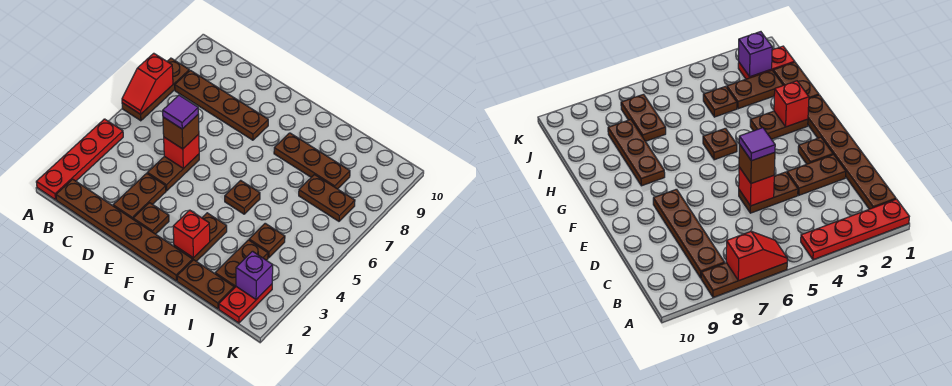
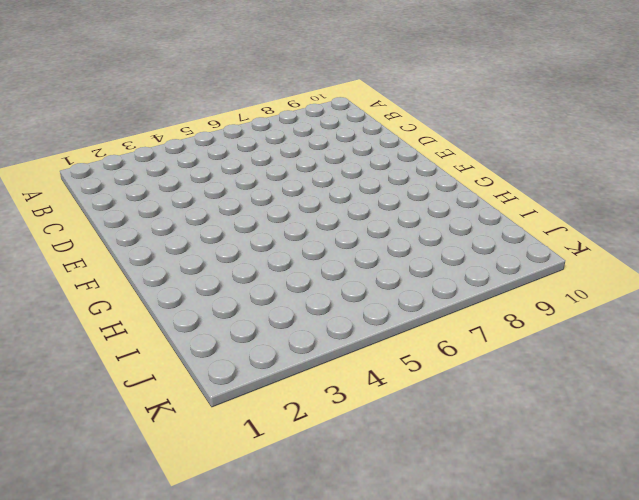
none -> red 1x4 plate [36,119,123,200]
none -> brown 1x3 plate [122,58,189,121]
none -> brown 1x6 plate [56,179,193,281]

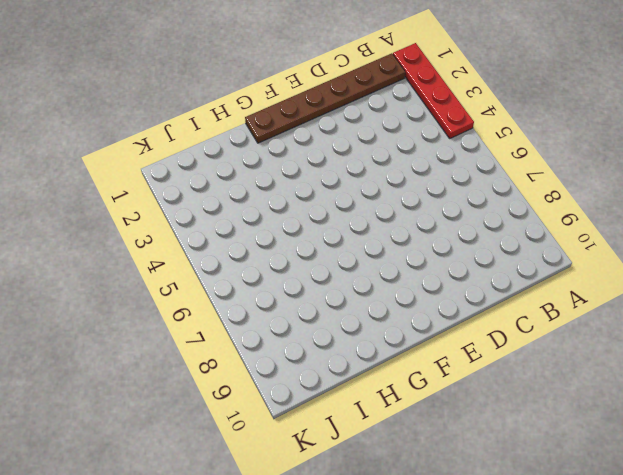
none -> brown 1x3 plate [122,58,189,121]
none -> brown 1x4 plate [175,70,268,140]
none -> brown 1x2 plate [113,173,166,219]

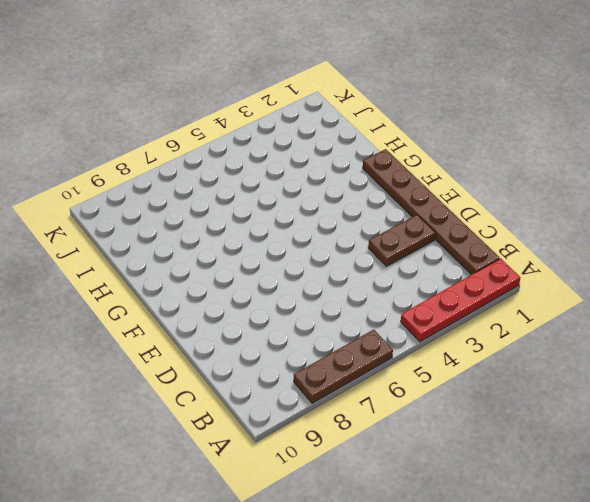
none -> brown 1x4 plate [175,70,268,140]
none -> brown 1x2 plate [147,154,199,191]
none -> brown 1x1 plate [133,203,169,234]

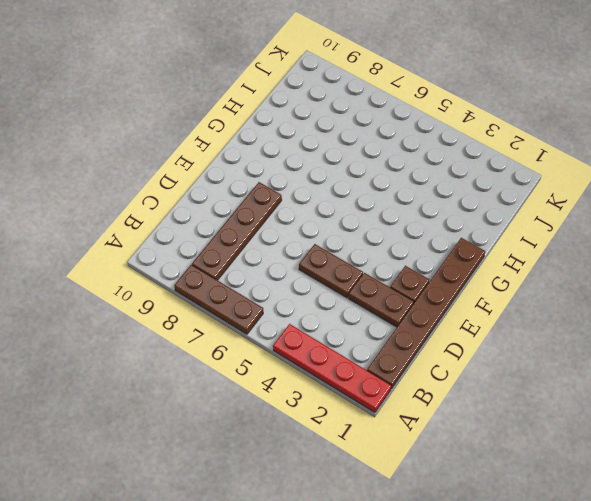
none -> brown 1x2 plate [174,213,227,261]
none -> brown 1x1 plate [225,180,260,214]
none -> brown 1x3 plate [274,133,350,189]

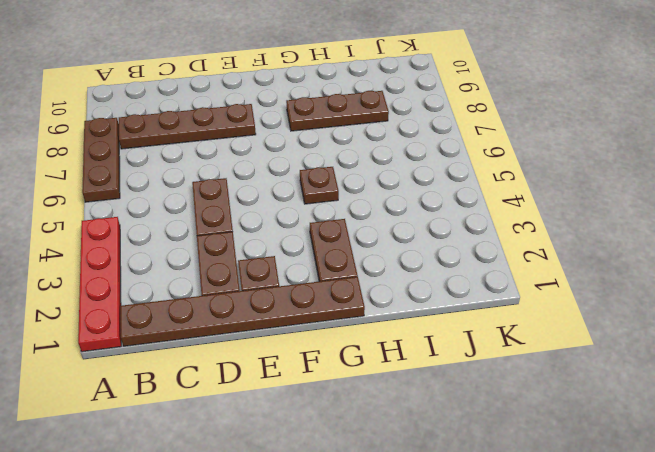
none -> brown 1x2 plate [177,260,234,309]
none -> brown 1x2 plate [215,240,268,288]
none -> brown 1x1 plate [249,223,285,258]

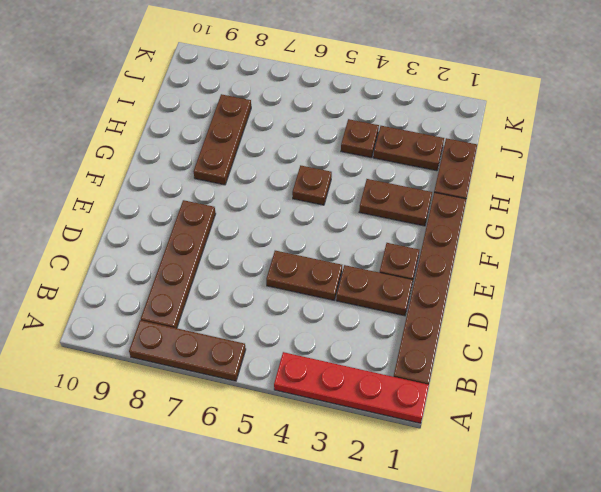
none -> brown 1x2 plate [299,175,355,221]
none -> red 1x2 plate [219,284,272,323]
none -> red 1x2 slope [122,53,173,114]

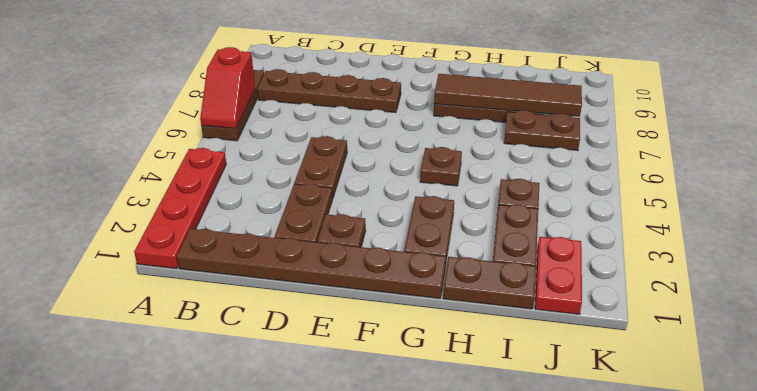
brown 1x4 tile [434,74,582,117] -> none
none -> red 1x1 brick [164,134,199,168]
none -> red 1x1 brick [173,210,210,258]
none -> purple 1x1 brick [236,251,273,299]

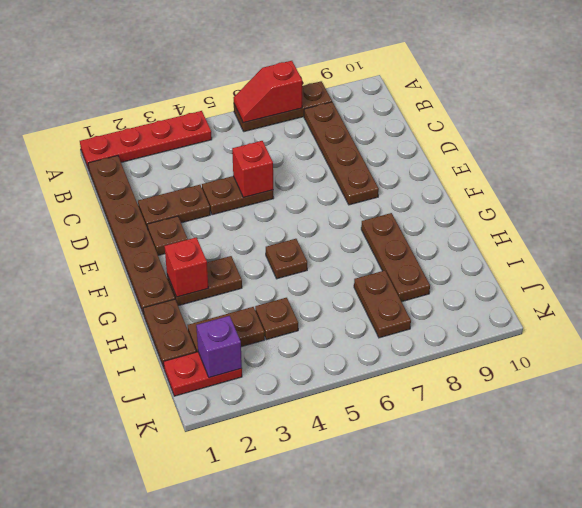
none -> brown 1x1 brick [163,114,199,149]
none -> purple 1x1 tile [163,95,198,129]

